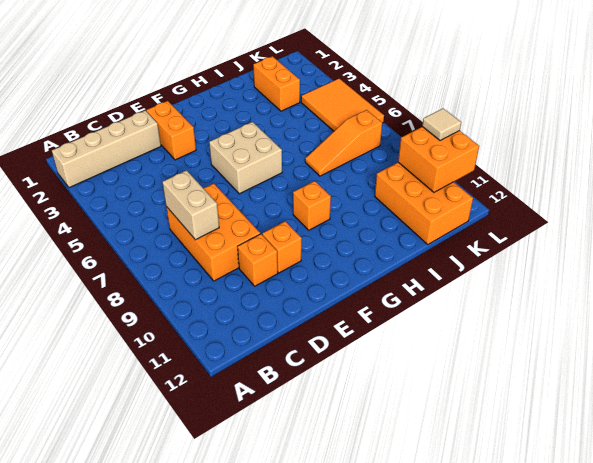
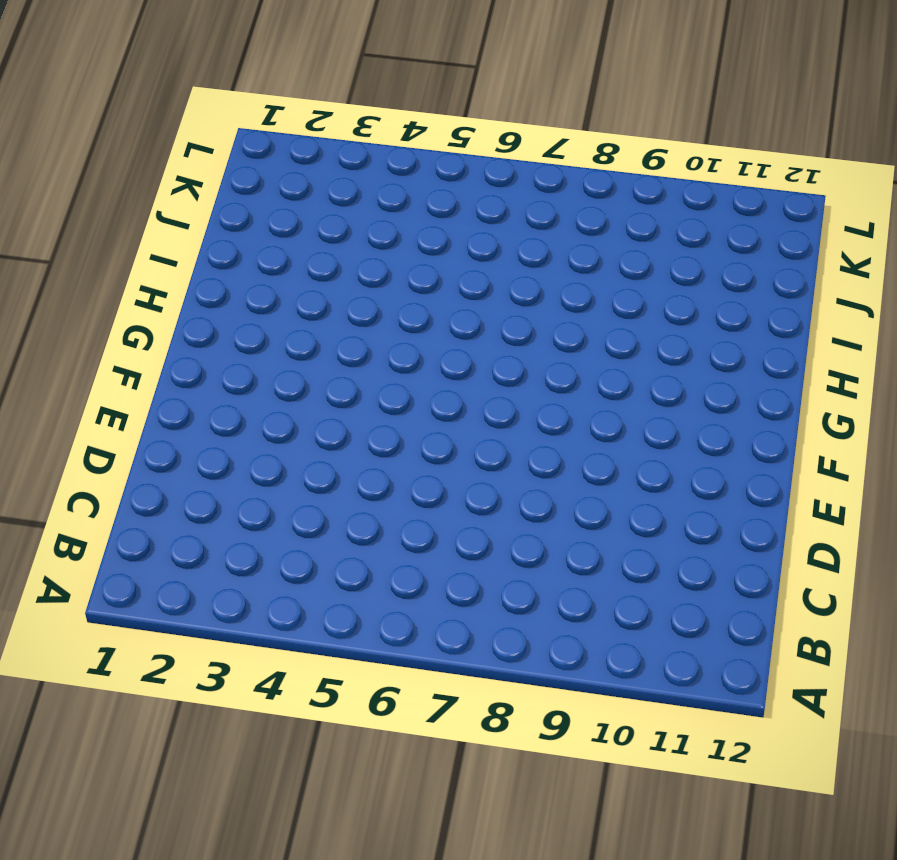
none -> tan 1x4 brick [52,110,161,188]
none -> orange 2x3 brick [166,184,260,281]
none -> orange 1x1 brick [238,234,278,286]

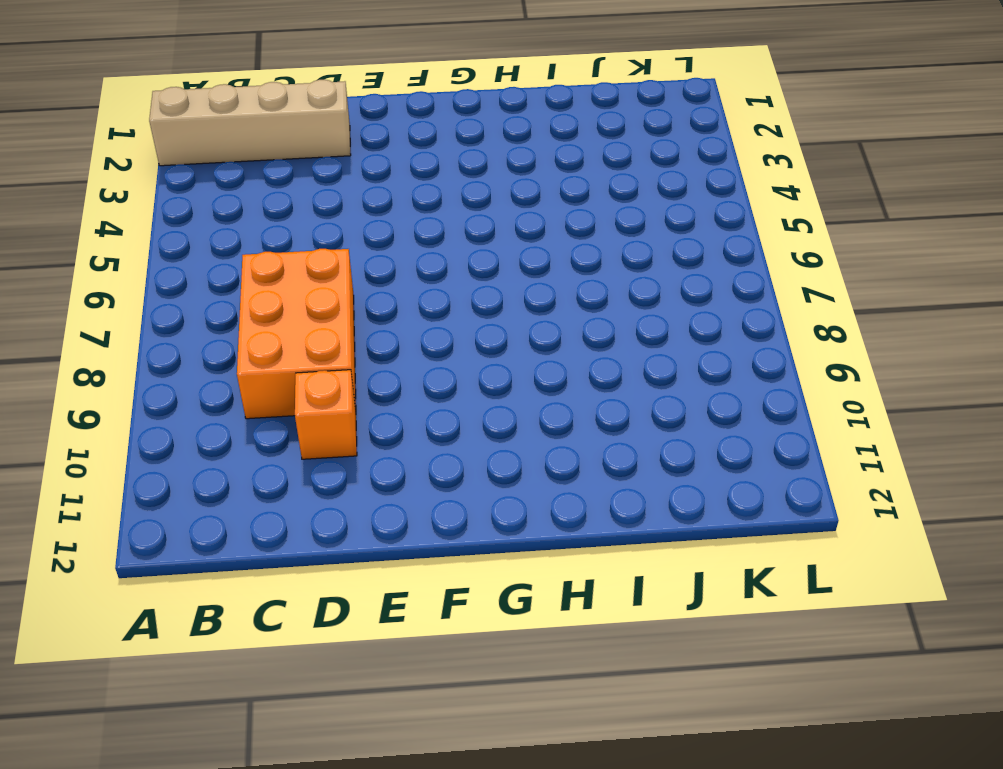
none -> orange 1x2 brick [147,101,196,160]
none -> orange 1x1 brick [262,221,302,273]
none -> tan 2x2 brick [209,122,282,194]

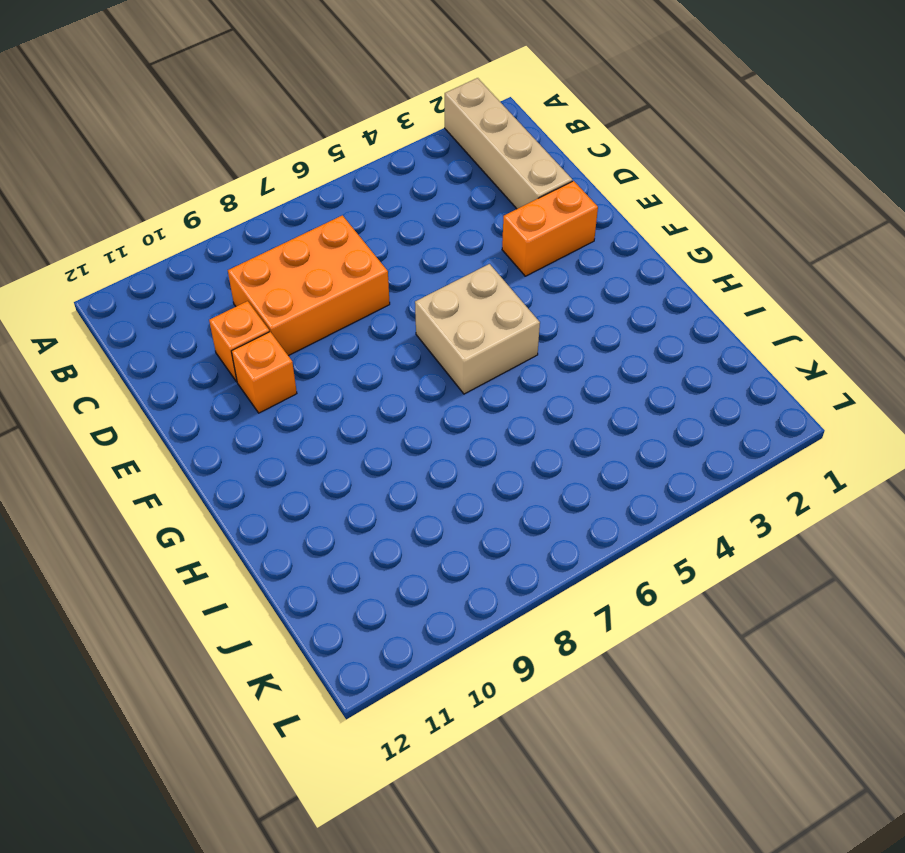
none -> orange 1x1 brick [293,181,331,230]
none -> orange 1x3 slope [305,110,382,176]
none -> orange 1x2 brick [253,56,300,111]

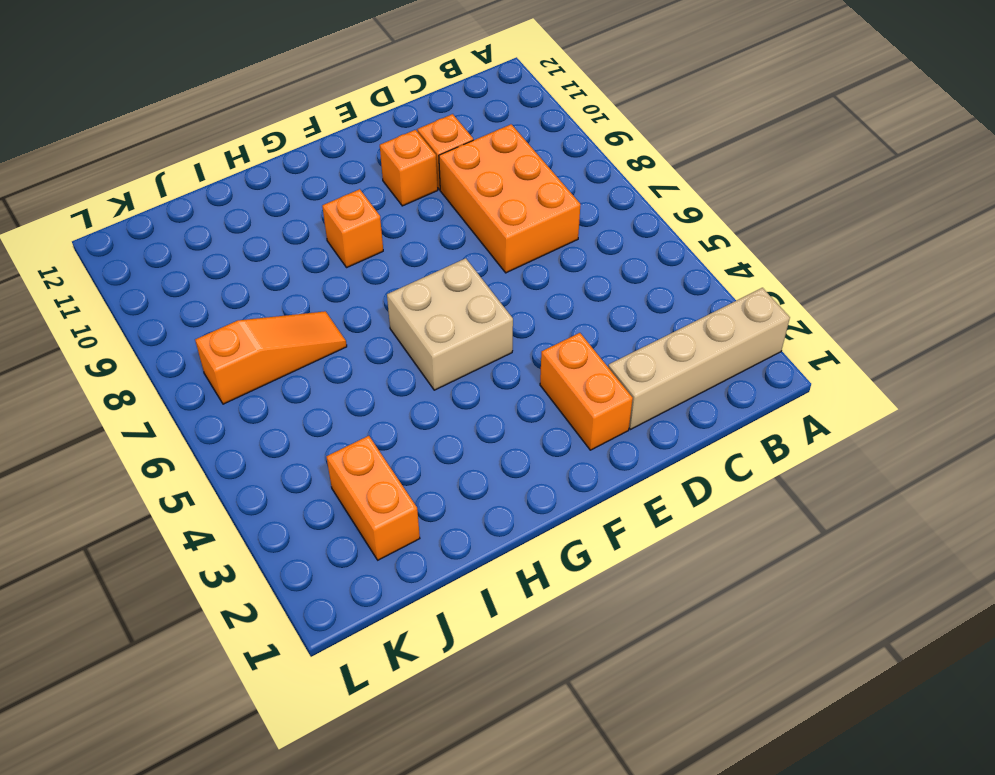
none -> orange 2x3 brick [375,162,473,244]
none -> orange 2x3 tile [301,79,384,131]
none -> tan 1x2 brick [162,170,219,240]

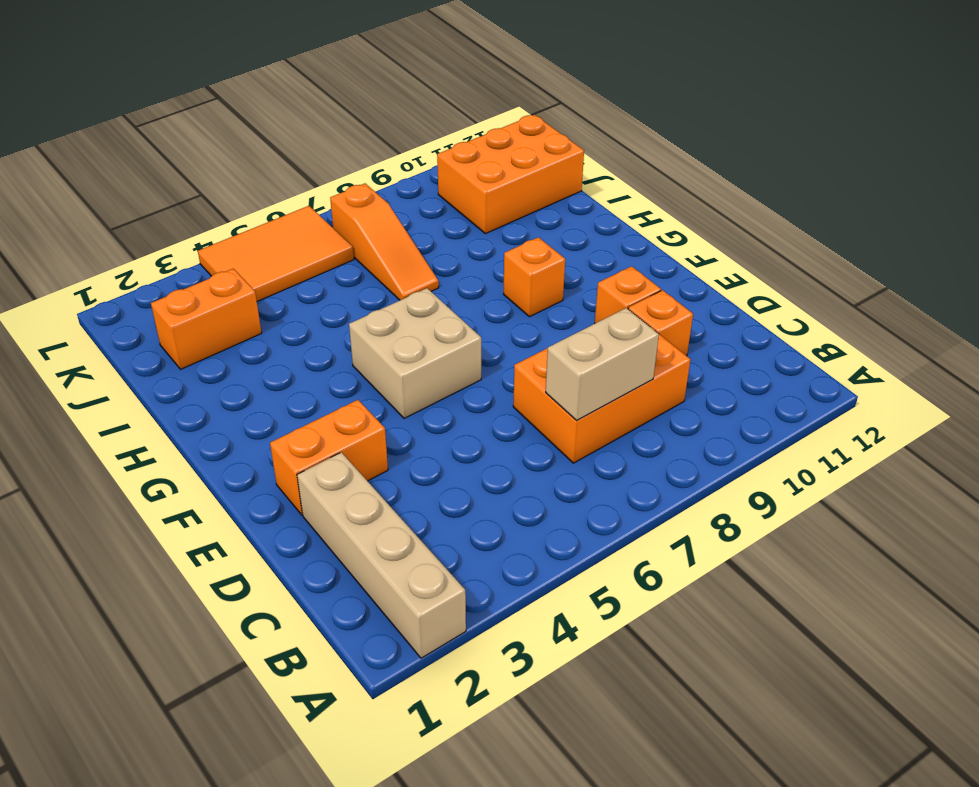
none -> orange 2x2 brick [398,127,479,192]
none -> tan 1x1 tile [422,108,461,141]

